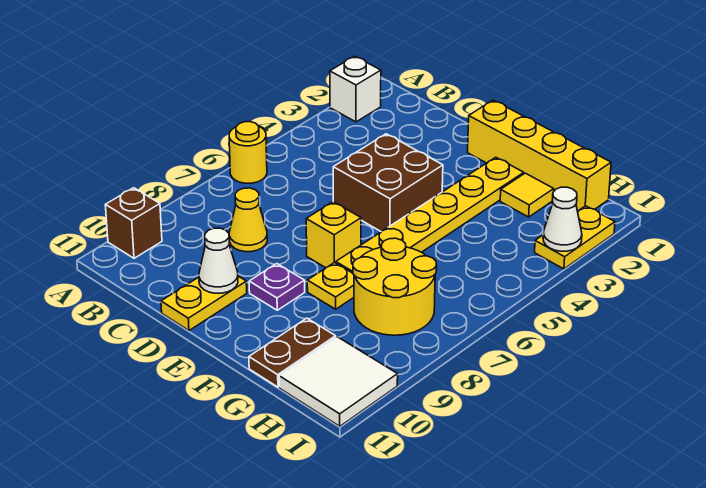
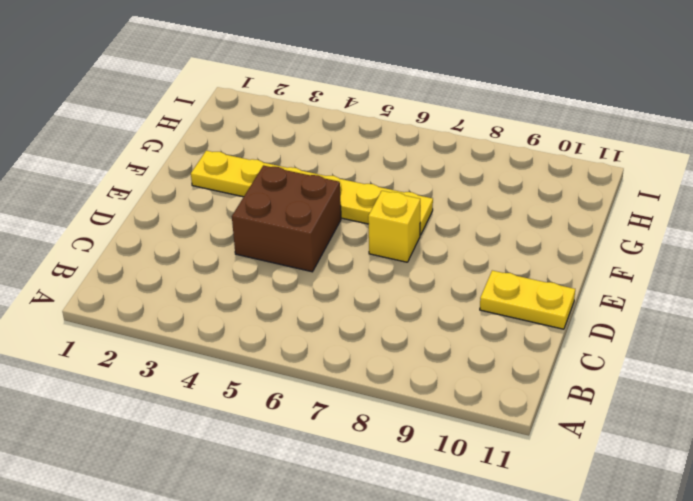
none -> white 1x1 brick [330,56,381,122]
none -> yellow 1x1 round brick [229,122,267,183]
none -> brown 1x1 brick [105,188,162,258]

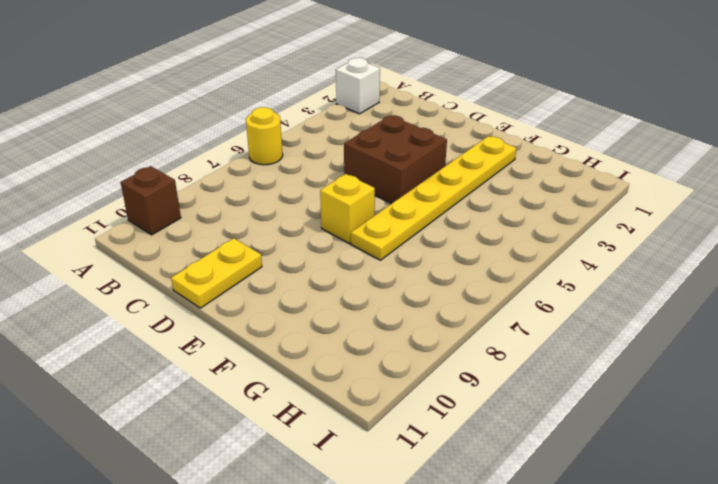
none -> yellow 1x1 cone [229,188,267,252]
none -> yellow 1x4 brick [468,100,611,211]
none -> purple 1x1 plate [249,264,305,310]

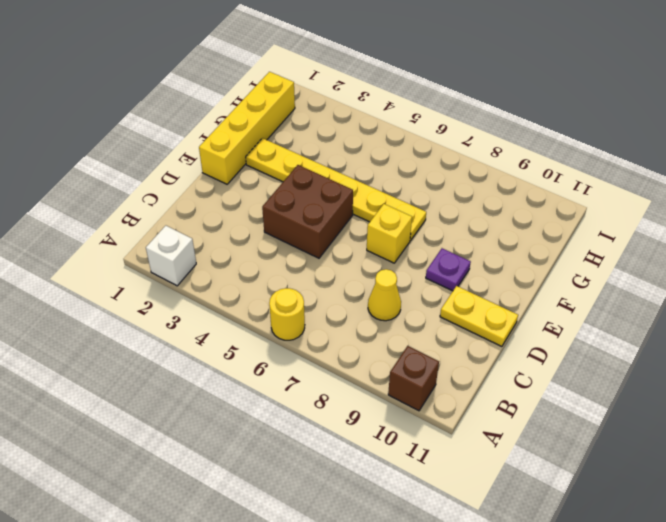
none -> yellow 1x1 plate [307,262,354,309]
none -> yellow 1x1 tile [500,173,554,217]
none -> yellow 2x2 round brick [353,238,437,335]

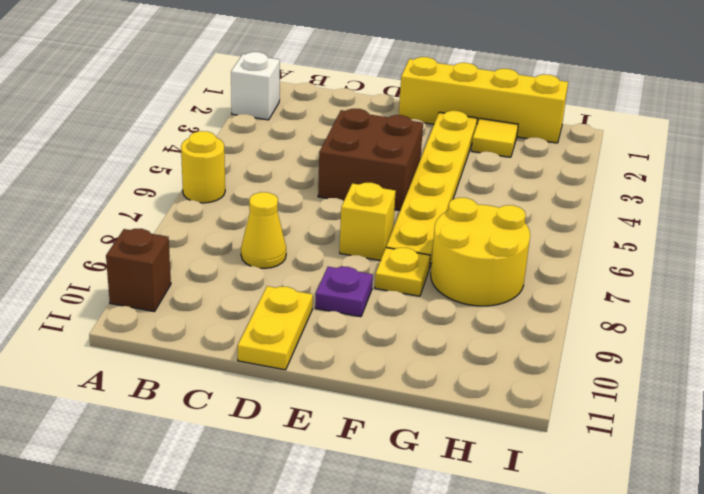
none -> brown 1x2 plate [249,318,336,387]
none -> white 2x2 tile [279,337,398,426]
none -> yellow 1x2 plate [535,206,615,269]

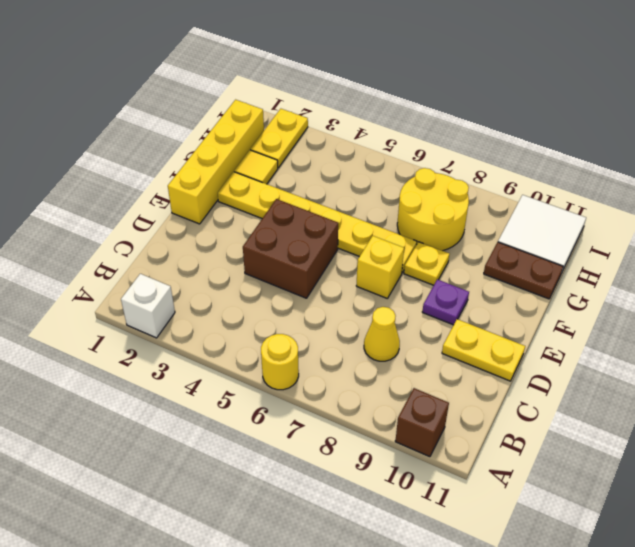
yellow 1x2 plate [250,109,308,168] -> yellow 1x2 plate turned to [535,206,615,269]
none -> white 1x1 cone [199,228,238,293]
none -> white 1x1 cone [543,187,582,251]

